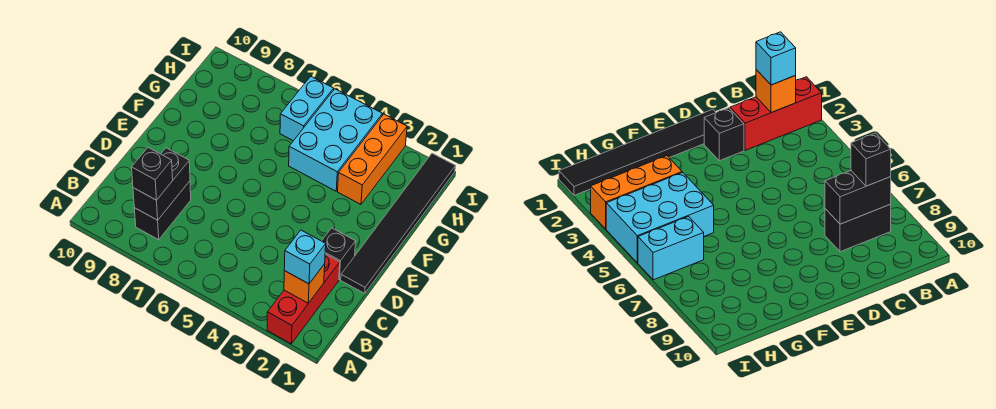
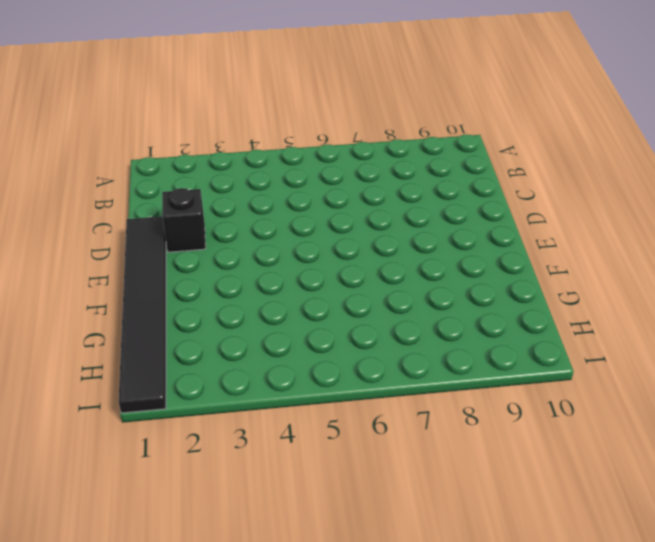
none -> red 1x3 brick [267,254,340,344]
none -> black 1x2 brick [134,181,191,240]

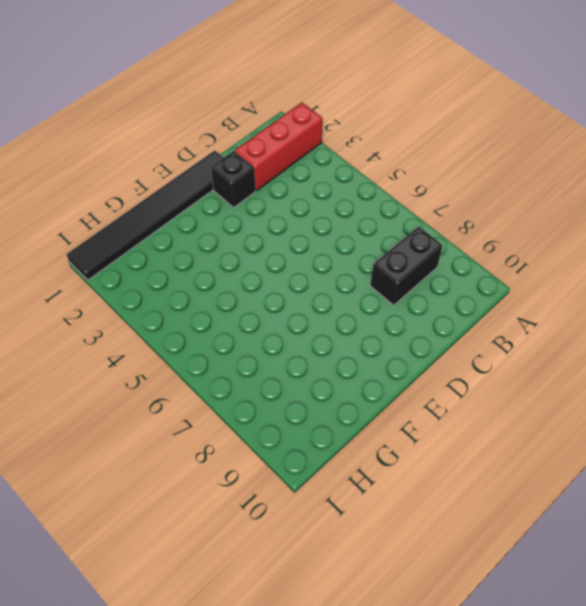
none -> orange 1x3 brick [338,114,407,204]
none -> cyan 2x3 brick [289,89,382,191]

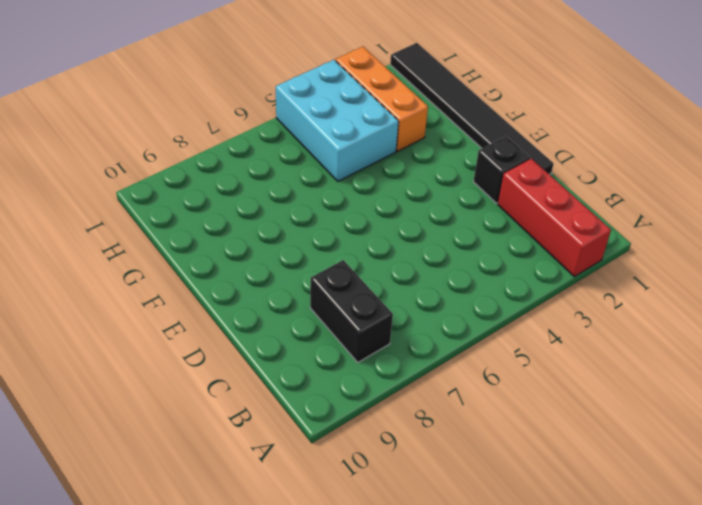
none -> cyan 1x2 brick [280,76,334,141]
none -> orange 1x1 brick [284,264,325,303]

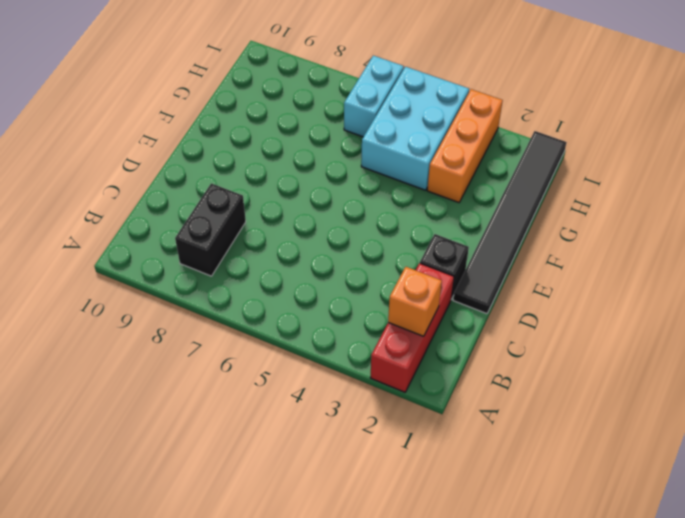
none -> black 1x2 brick [133,148,190,220]
none -> cyan 1x1 brick [284,230,326,284]

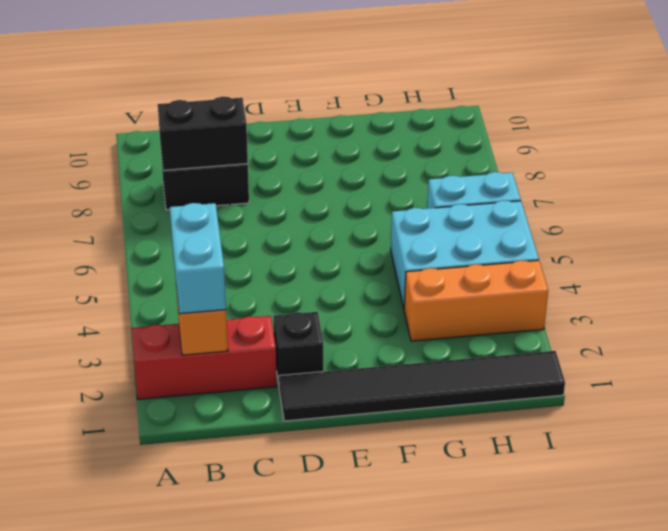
cyan 1x2 brick [170,203,226,314] -> cyan 1x1 brick [284,230,326,284]
none -> black 1x1 brick [132,148,173,200]

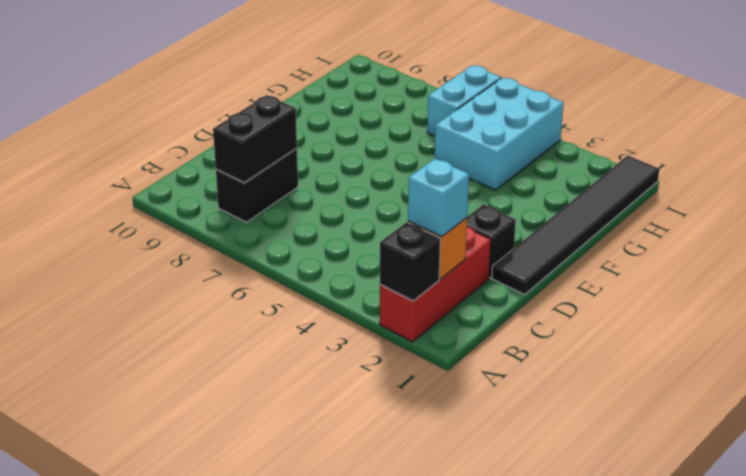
black 1x1 brick [380,222,440,301] -> black 1x1 brick moved to [132,148,173,200]
none -> orange 1x3 brick [338,114,407,204]

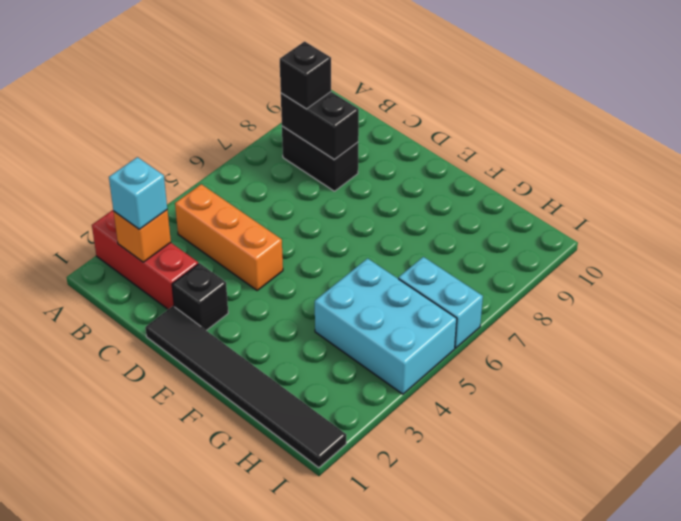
orange 1x3 brick [175,184,283,290] -> orange 1x3 brick moved to [338,114,407,204]

